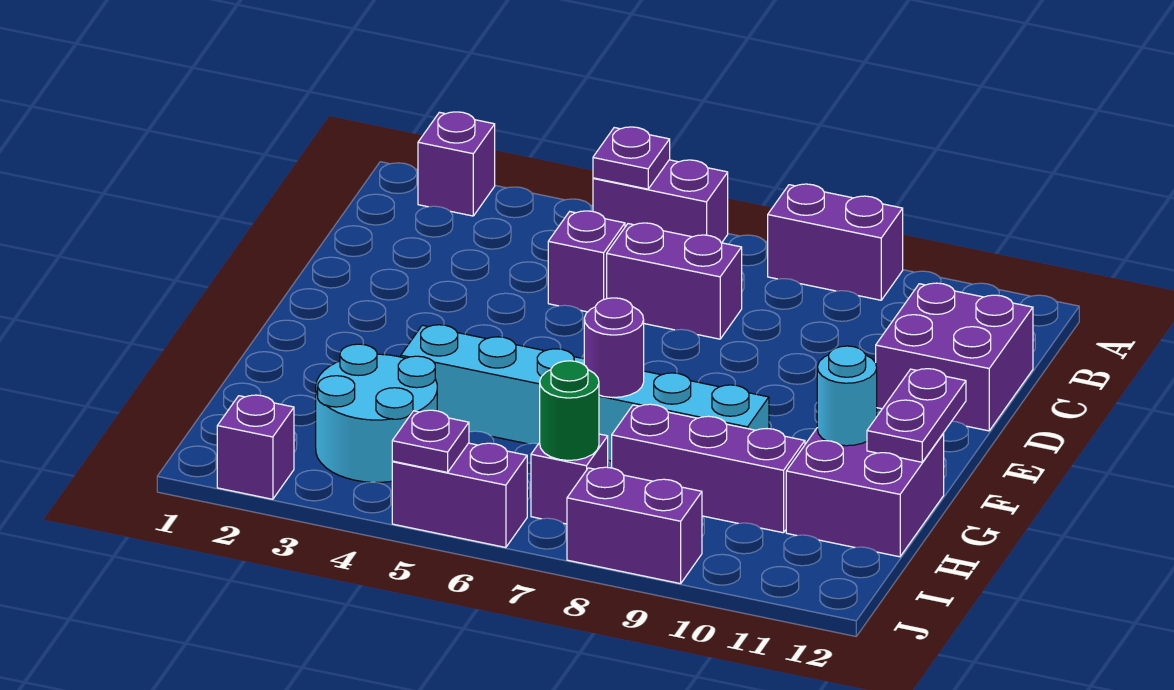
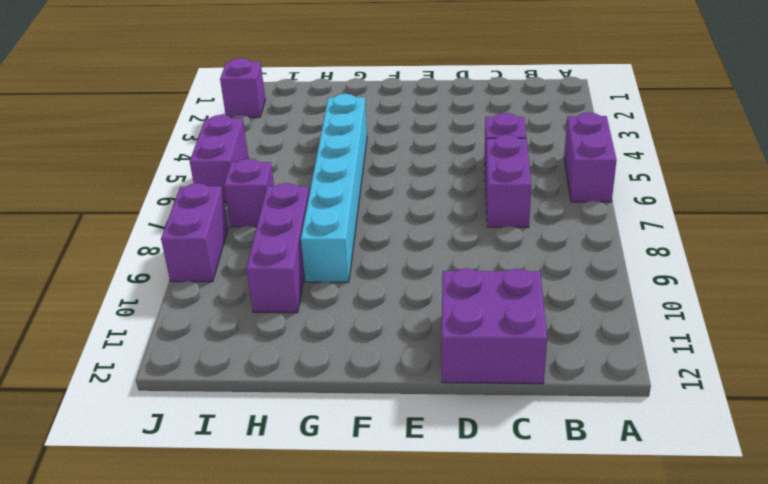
none -> purple 1x1 brick [418,112,495,216]
none -> purple 1x2 brick [768,184,903,300]
none -> purple 2x2 brick [786,429,944,557]

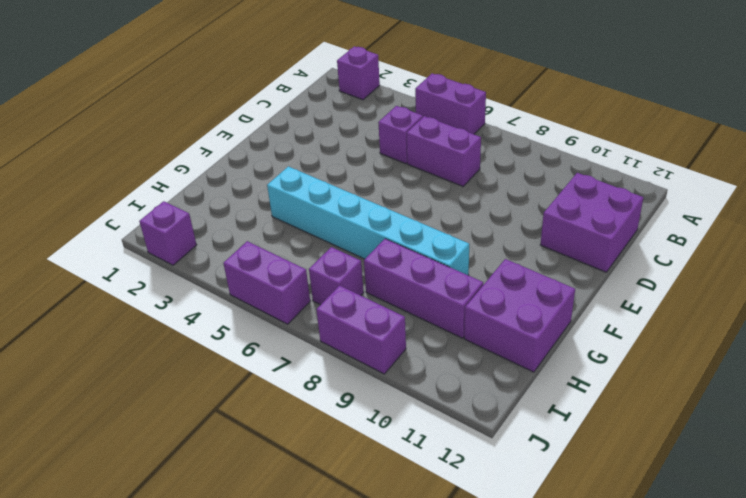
none -> purple 1x2 brick [768,184,903,300]
none -> cyan 2x2 round brick [316,344,437,482]
none -> purple 1x1 plate [593,127,670,189]

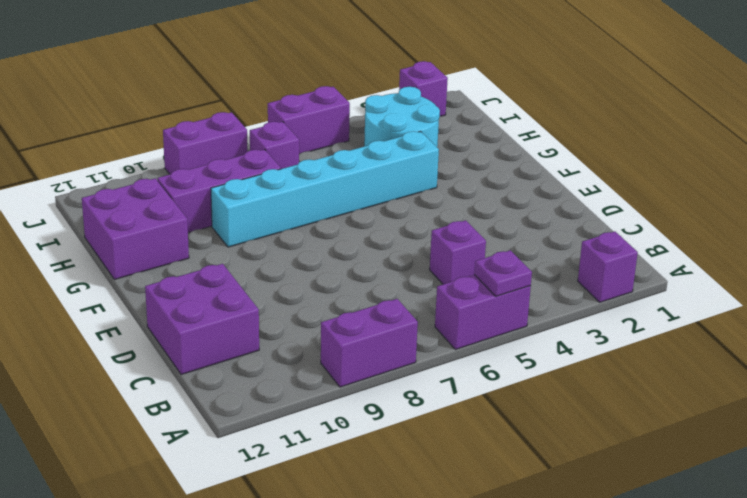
none -> purple 1x2 brick [607,223,742,339]
none -> purple 1x2 plate [867,369,966,462]
none -> purple 1x1 round brick [584,298,644,397]

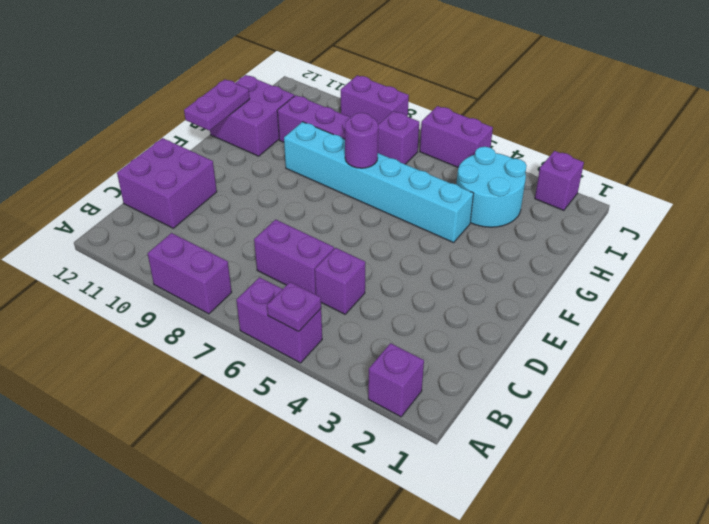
none -> cyan 1x1 round brick [817,346,877,446]
none -> green 1x1 round brick [540,361,599,460]
none -> purple 1x1 plate [392,410,469,472]

